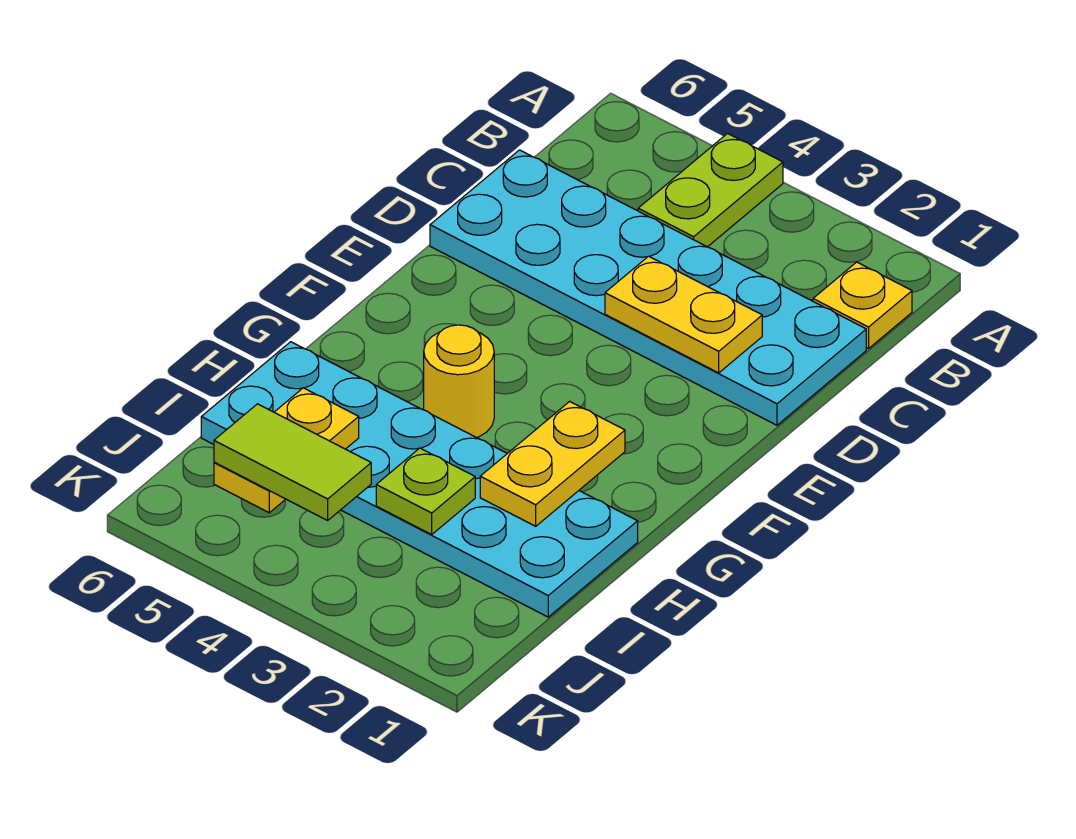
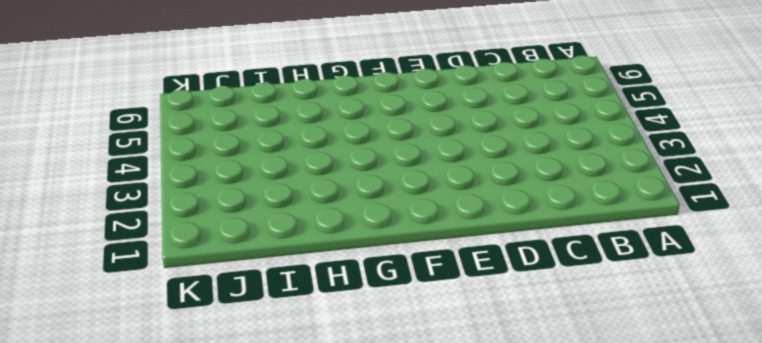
none -> lime 1x2 plate [638,133,783,247]
none -> yellow 1x1 plate [813,262,912,349]

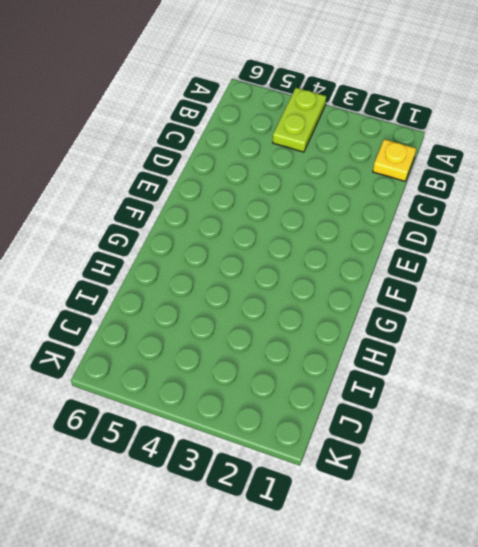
none -> cyan 2x6 plate [430,150,866,425]
none -> yellow 1x1 round brick [424,325,494,438]

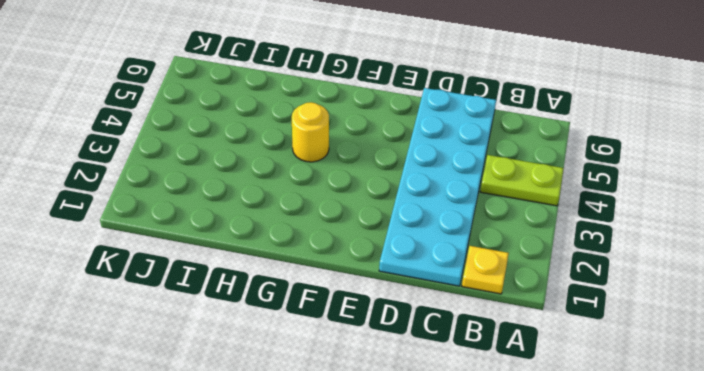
none -> cyan 2x6 plate [201,342,638,617]
none -> yellow 1x2 plate [605,256,762,373]

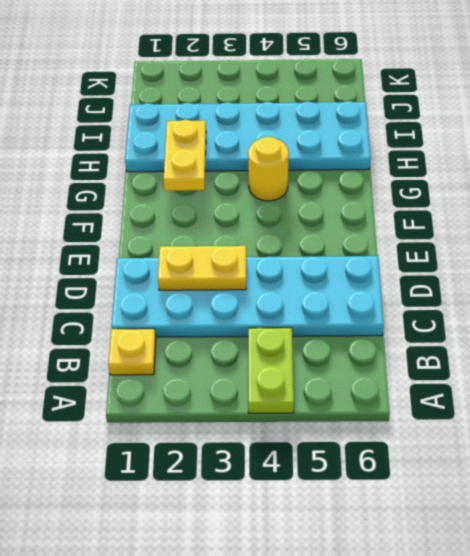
none -> lime 1x1 plate [376,448,475,535]
none -> yellow 1x2 plate [214,388,359,513]

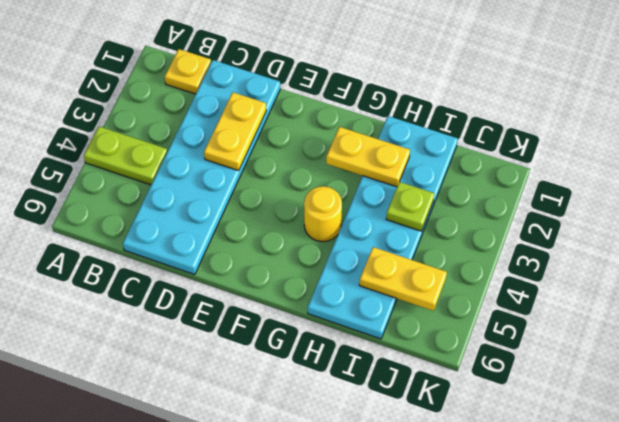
none -> lime 1x2 tile [214,404,371,520]

